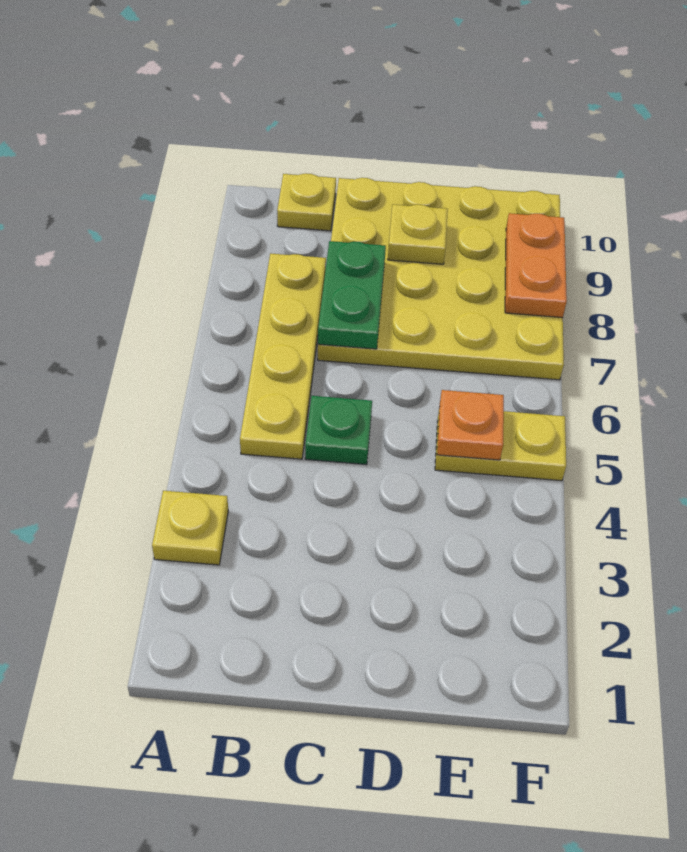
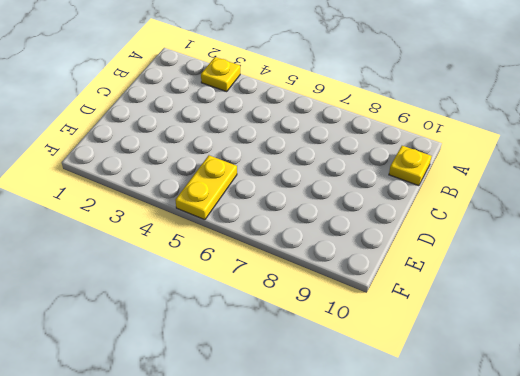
none -> yellow 1x4 plate [240,253,326,459]
none -> green 1x1 plate [305,396,372,465]

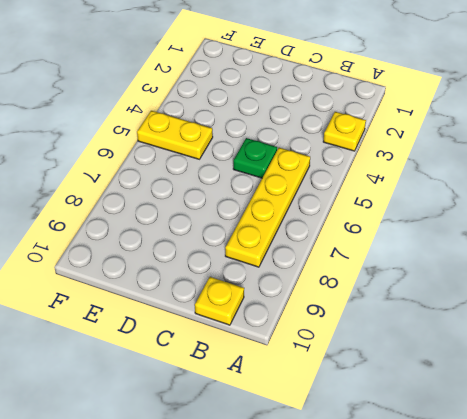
none -> yellow 4x4 plate [318,178,564,380]
none -> green 1x2 plate [318,241,386,349]

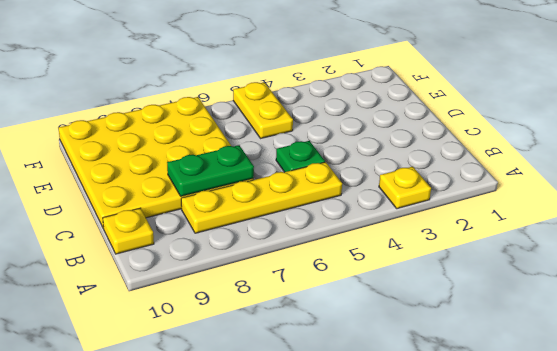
none -> yellow 1x1 plate [388,204,448,264]
none -> orange 1x1 plate [437,390,504,460]

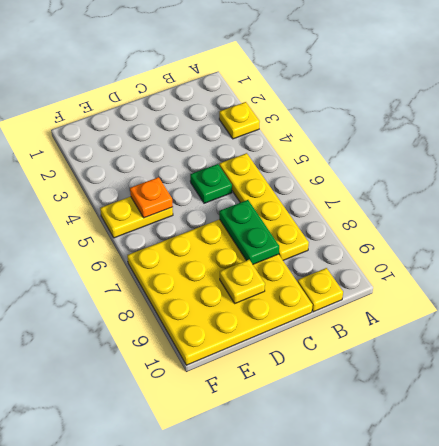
none -> orange 1x2 plate [505,213,567,318]

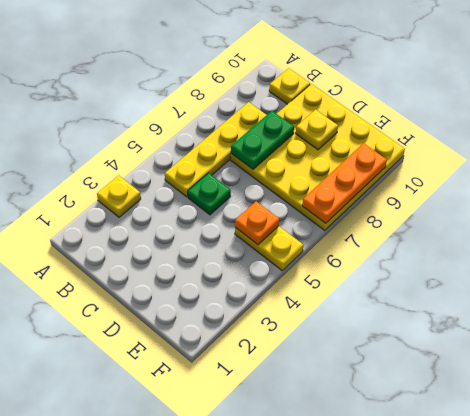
orange 1x3 plate [302,143,387,223] -> orange 1x2 plate [505,213,567,318]

